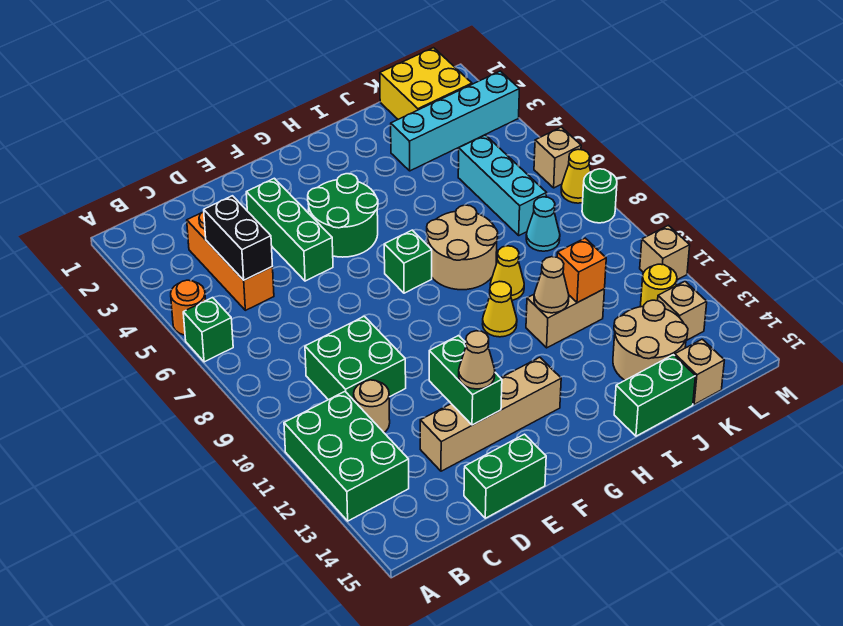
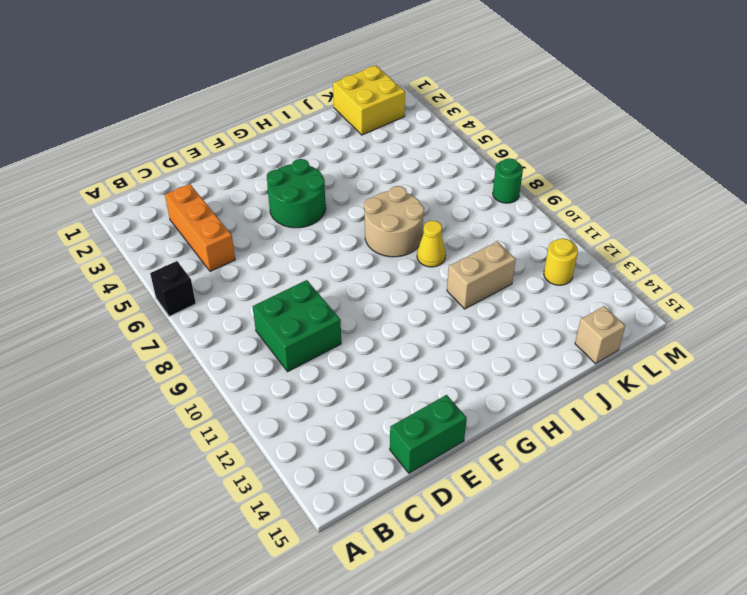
black 1x1 brick [150,261,196,316] -> green 1x1 brick [183,298,233,362]
none -> orange 1x1 round brick [171,280,206,335]
none -> green 2x3 brick [284,392,409,521]
none -> tan 1x1 round brick [354,380,390,432]
none -> tan 1x4 brick [420,357,561,471]

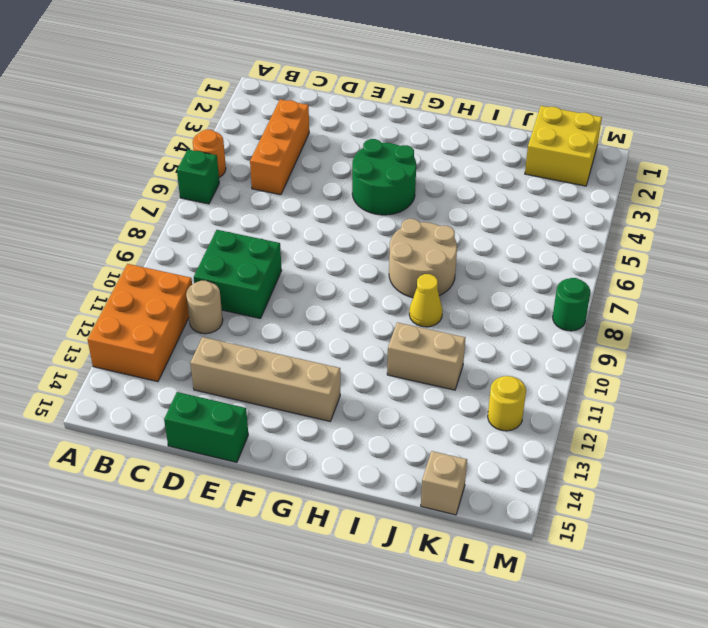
orange 2x3 brick [88,264,192,382] -> green 2x3 brick [284,392,409,521]
none -> green 1x3 brick [246,178,333,281]
none -> green 1x1 brick [384,230,432,293]
none -> yellow 1x1 cone [483,281,517,337]
none -> green 1x2 brick [614,355,695,436]

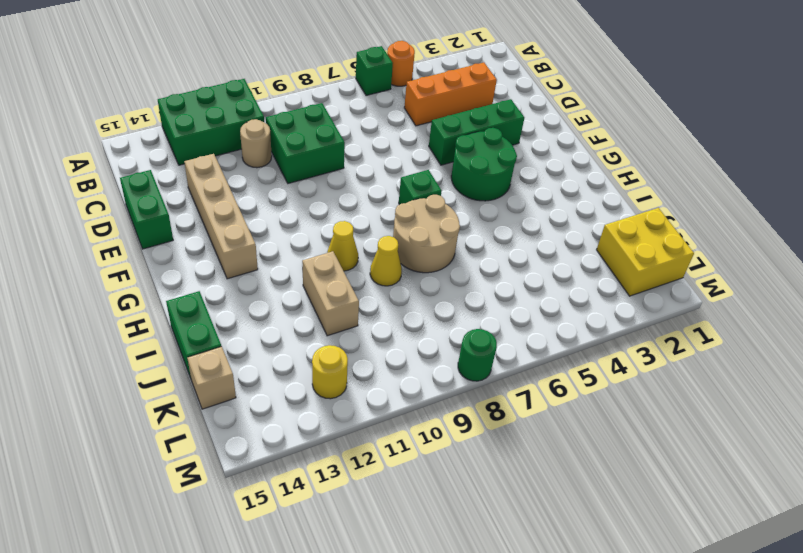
none -> cyan 1x4 brick [391,71,519,171]
none -> tan 2x2 round brick [613,300,688,380]
none -> cyan 1x3 brick [458,135,547,235]
none -> cyan 1x1 cone [526,197,560,251]

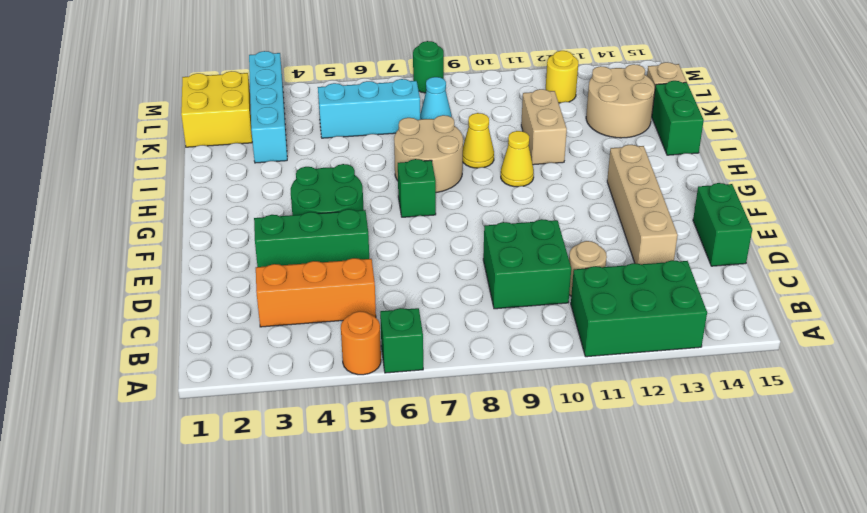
none -> tan 1x1 brick [658,281,707,341]
none -> tan 1x1 brick [534,127,581,188]
none -> yellow 1x1 cone [561,149,591,203]
none -> tan 1x1 brick [640,225,690,280]

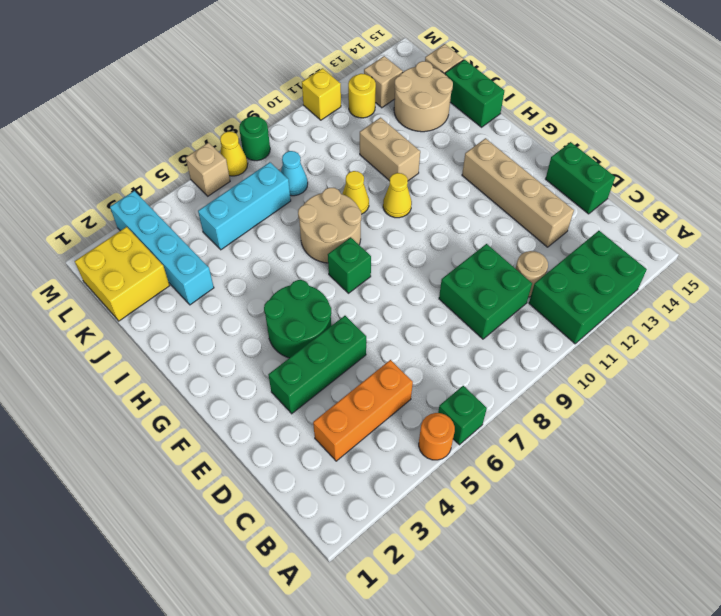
yellow 1x1 brick [302,68,341,120] -> tan 1x1 brick [640,225,690,280]
none -> black 1x2 brick [204,196,272,280]
none -> green 1x2 brick [429,336,502,425]
none -> tan 1x1 cone [534,257,569,313]
none -> orange 1x1 brick [557,238,606,303]

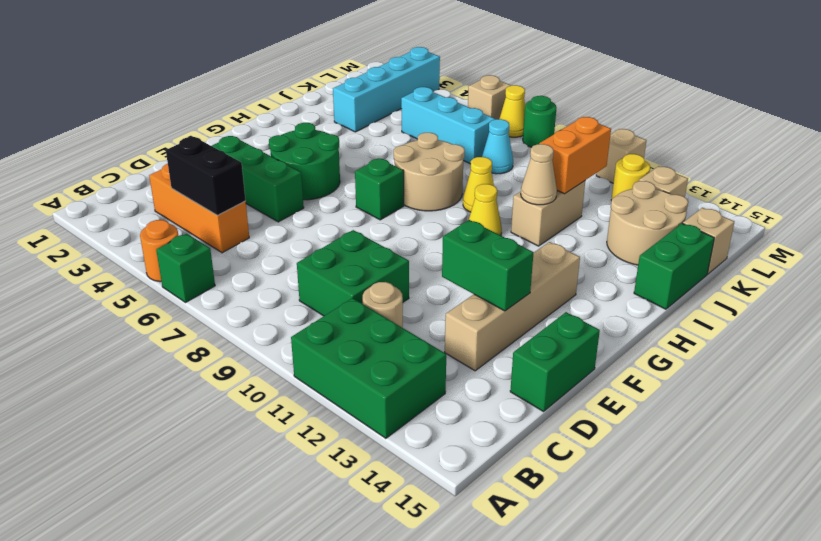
orange 1x2 brick [539,117,611,194] -> orange 1x1 brick [557,238,606,303]
none -> yellow 2x2 brick [380,48,472,119]
none -> tan 1x1 cone [459,331,495,389]

